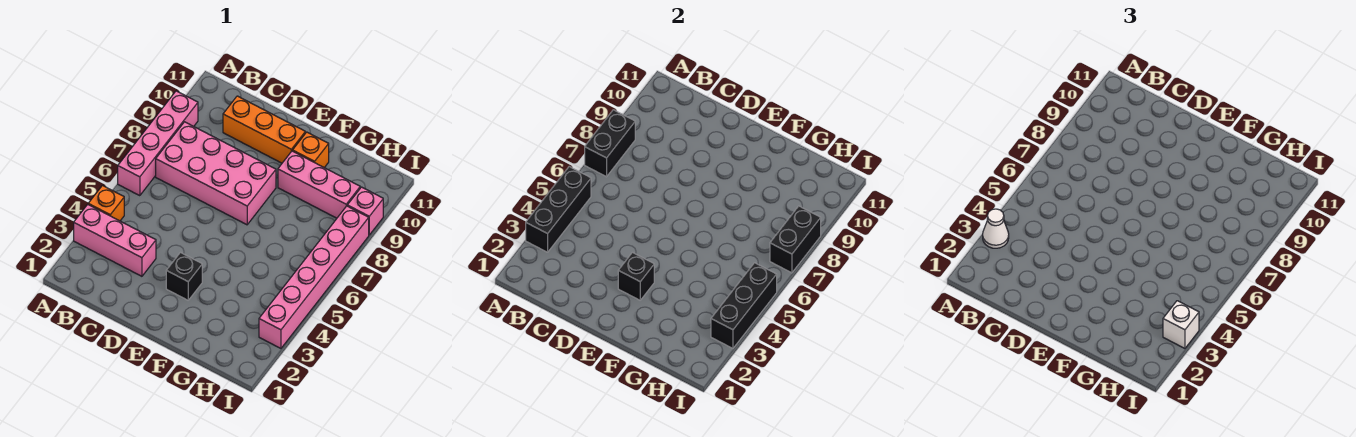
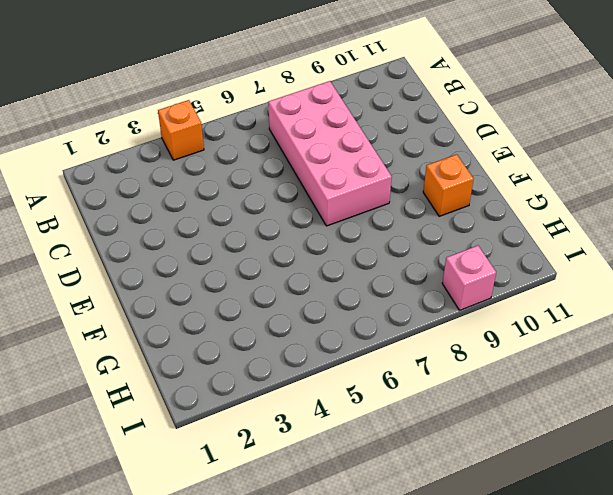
none -> pink 1x3 brick [74,204,156,276]
none -> pink 1x4 brick [118,91,198,196]
none -> orange 1x3 brick [223,96,305,163]

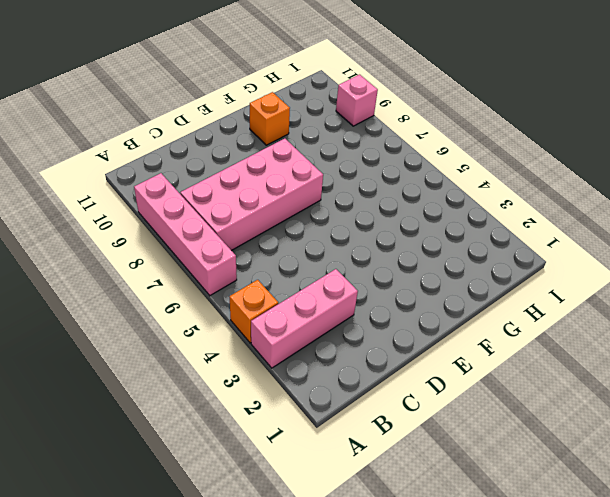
none -> orange 1x3 brick [223,96,305,163]
none -> black 1x1 brick [166,253,202,300]
none -> pink 1x3 brick [278,151,360,218]

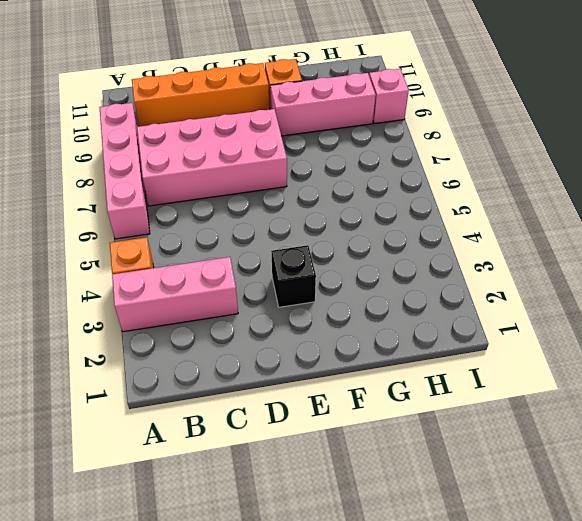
orange 1x4 brick [132,63,269,127] -> orange 1x3 brick [223,96,305,163]
none -> pink 1x6 brick [259,206,369,348]
none -> black 1x3 brick [526,167,591,252]
none -> black 1x2 brick [585,110,635,177]

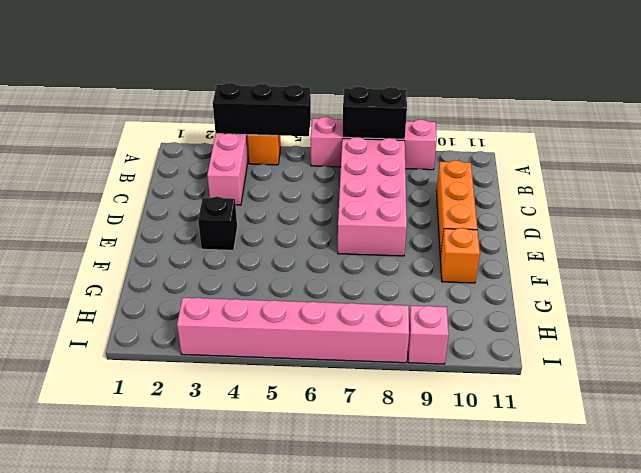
none -> pink 1x3 brick [278,151,360,218]
none -> black 1x1 brick [618,253,654,300]
none -> black 1x3 brick [711,263,777,348]

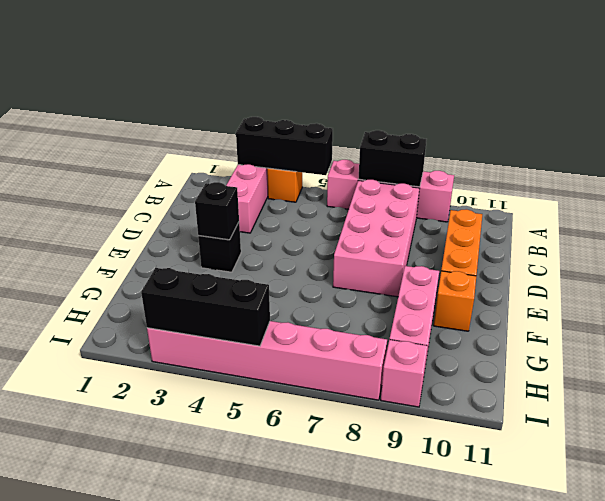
none -> black 1x2 brick [770,206,821,273]
none -> white 1x1 cone [983,209,1009,248]
none -> white 1x1 brick [1163,301,1199,348]

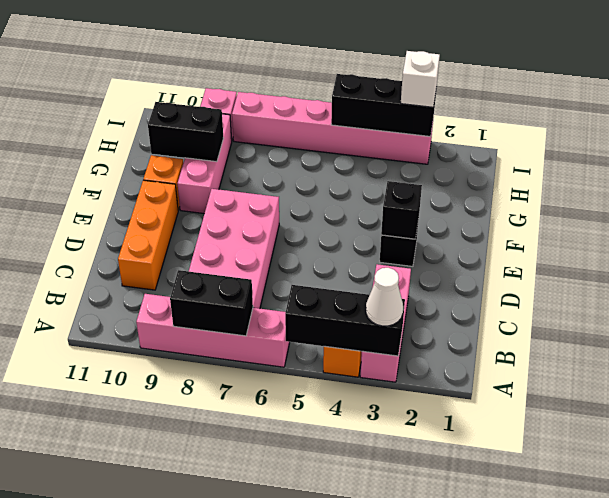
black 1x2 brick [148,102,223,162] -> black 1x2 brick moved to [770,206,821,273]

